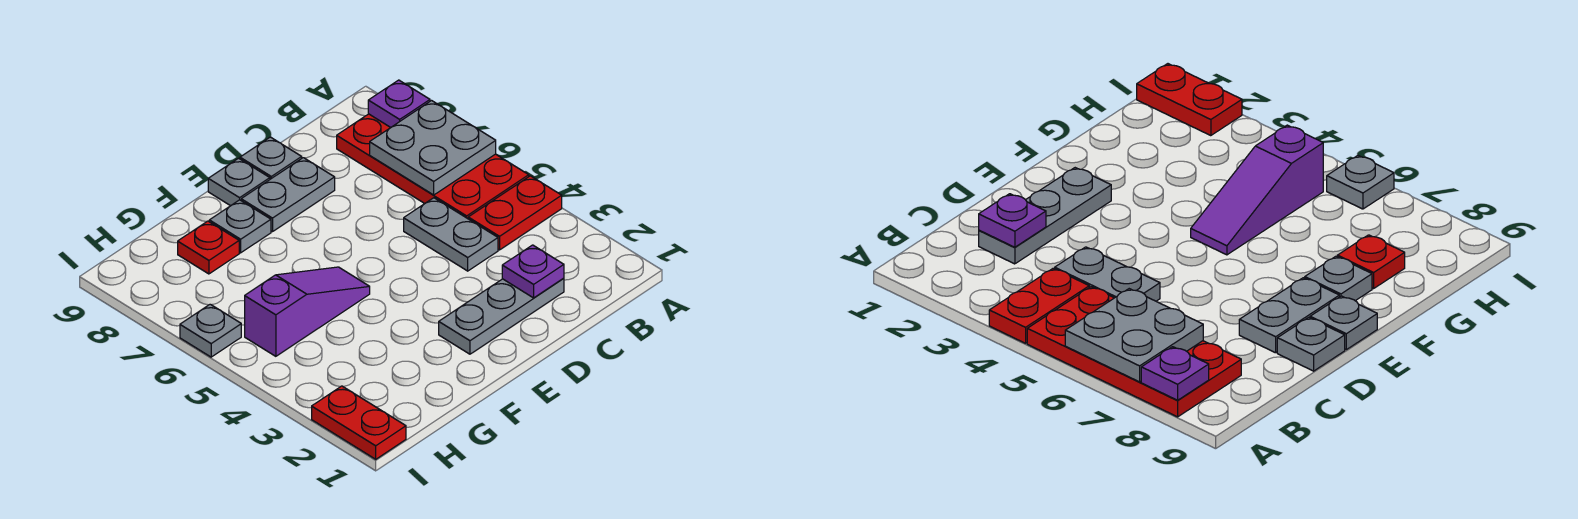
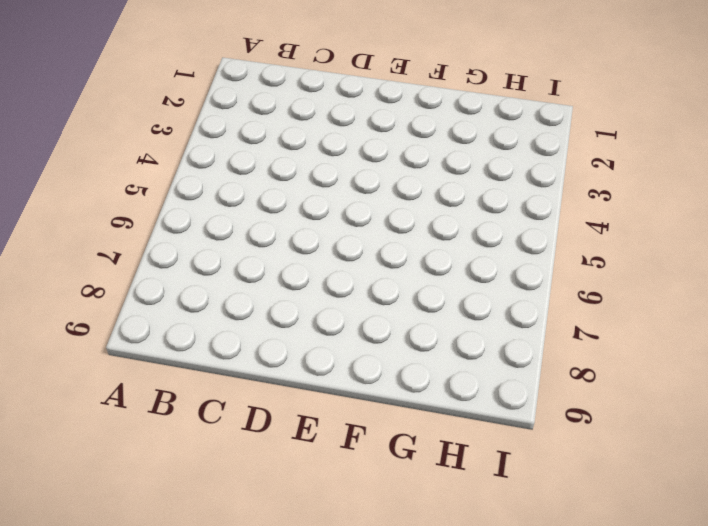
none -> red 1x2 plate [468,176,562,250]
none -> red 2x4 plate [337,114,529,219]
none -> grey 1x3 plate [439,278,564,354]

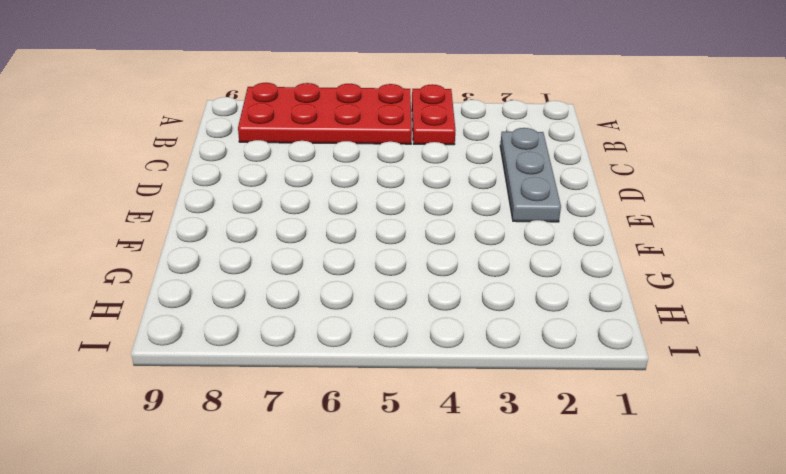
none -> grey 1x2 plate [404,198,498,271]
none -> grey 1x2 plate [241,158,335,232]
none -> grey 1x1 plate [240,137,302,179]

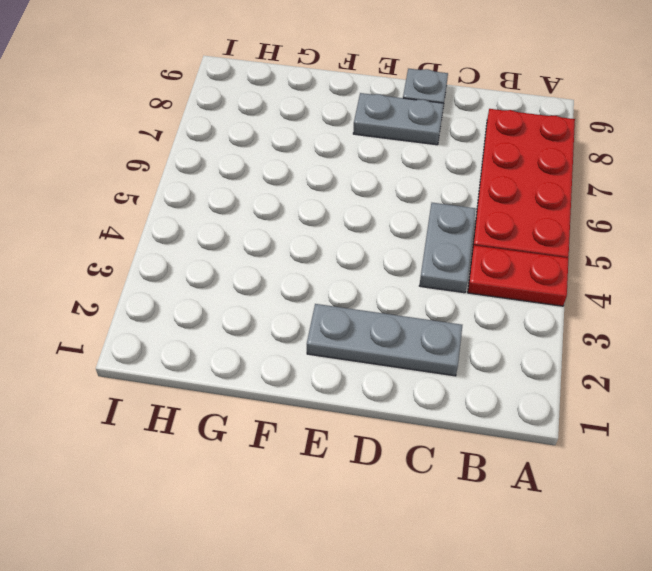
none -> grey 1x1 plate [208,158,270,206]
none -> purple 1x3 slope [245,267,370,356]
none -> grey 1x1 plate [209,200,271,253]

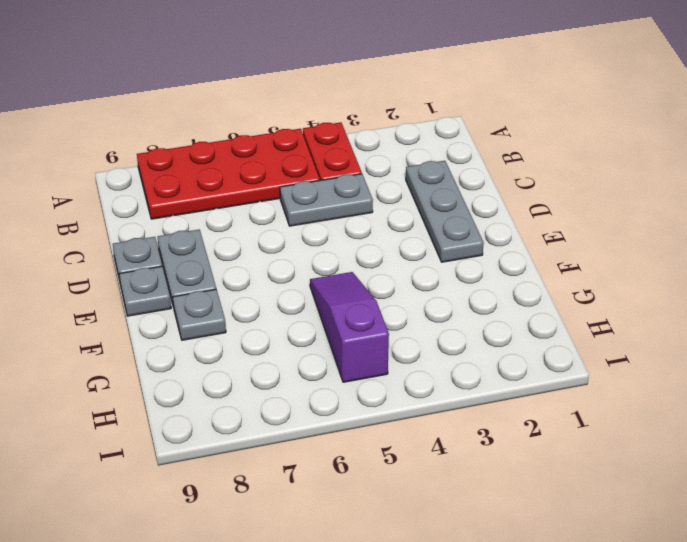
none -> red 1x1 plate [178,221,239,274]
none -> red 1x2 plate [312,386,406,459]
none -> grey 1x1 plate [180,304,241,357]

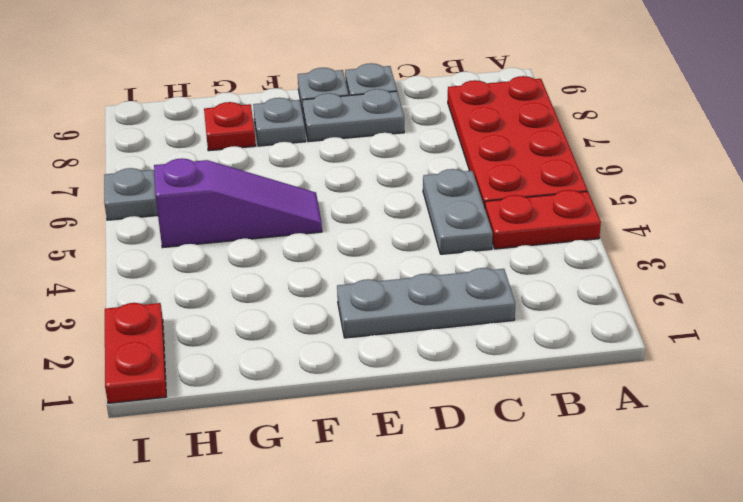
none -> grey 2x2 plate [370,101,496,195]
none -> purple 1x1 plate [368,80,430,128]
none -> purple 1x1 plate [502,245,564,298]

